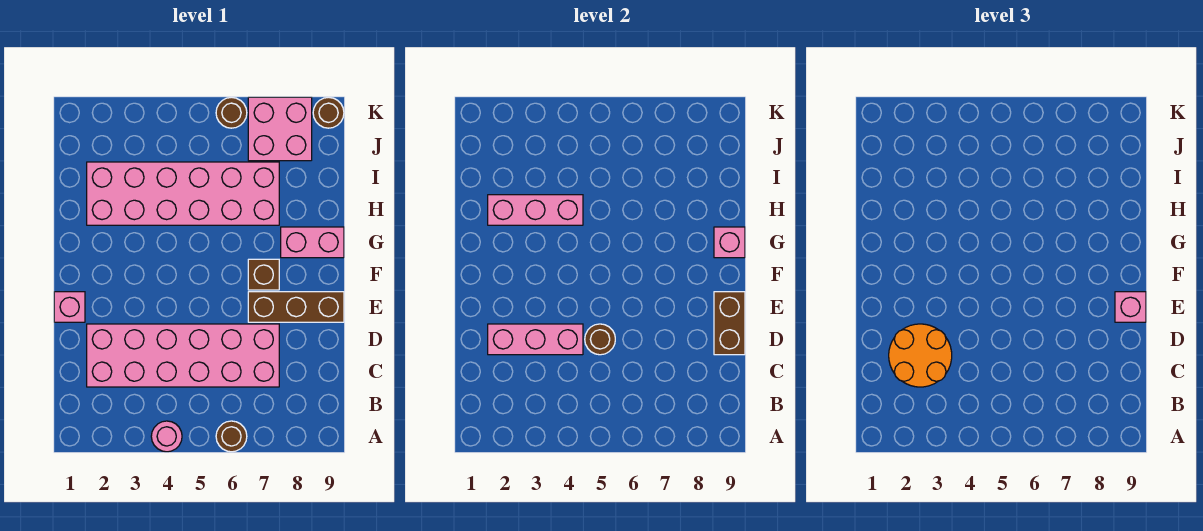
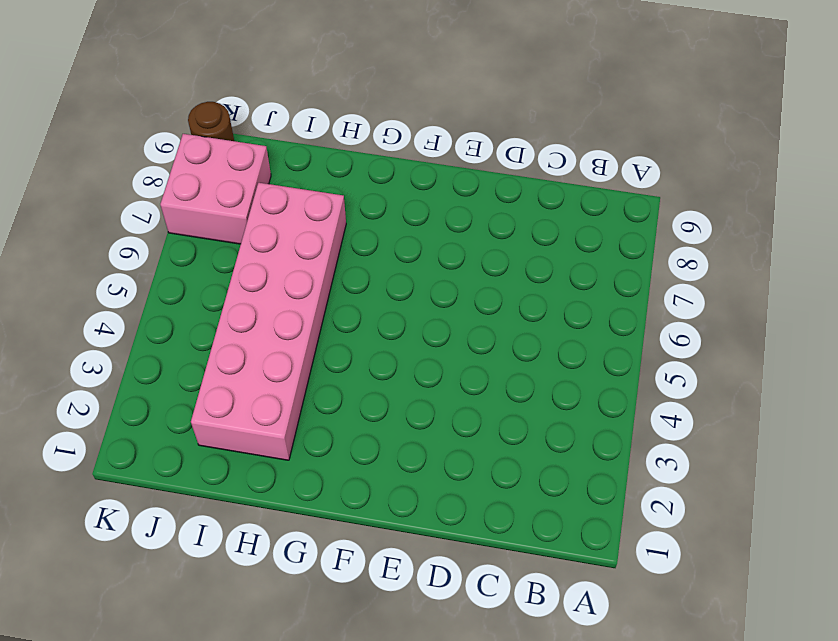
none -> pink 1x1 round brick [151,421,182,452]
none -> brown 1x1 round brick [216,421,247,452]
none -> pink 2x6 brick [87,324,279,387]

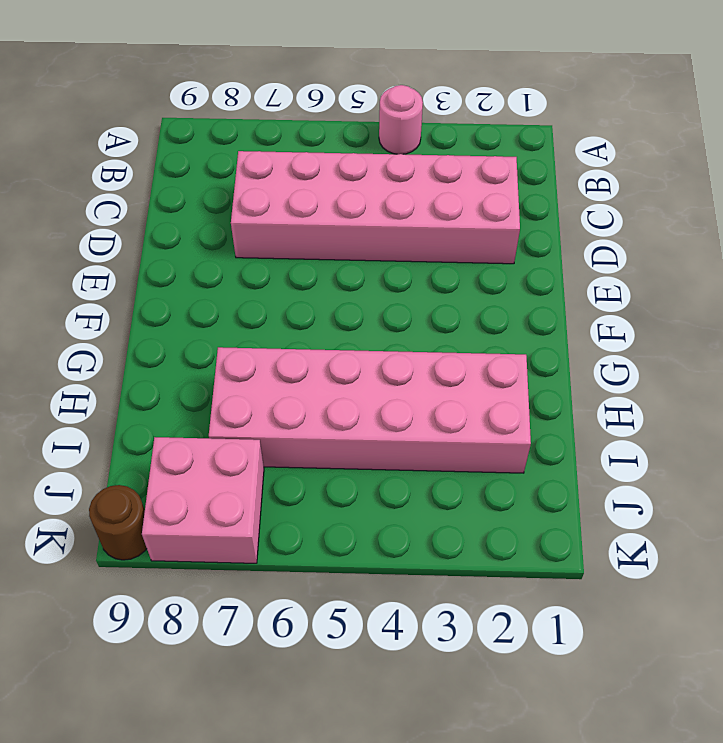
none -> brown 1x1 round brick [216,421,247,452]
none -> pink 1x1 brick [54,292,85,322]
none -> brown 1x3 brick [248,292,344,322]

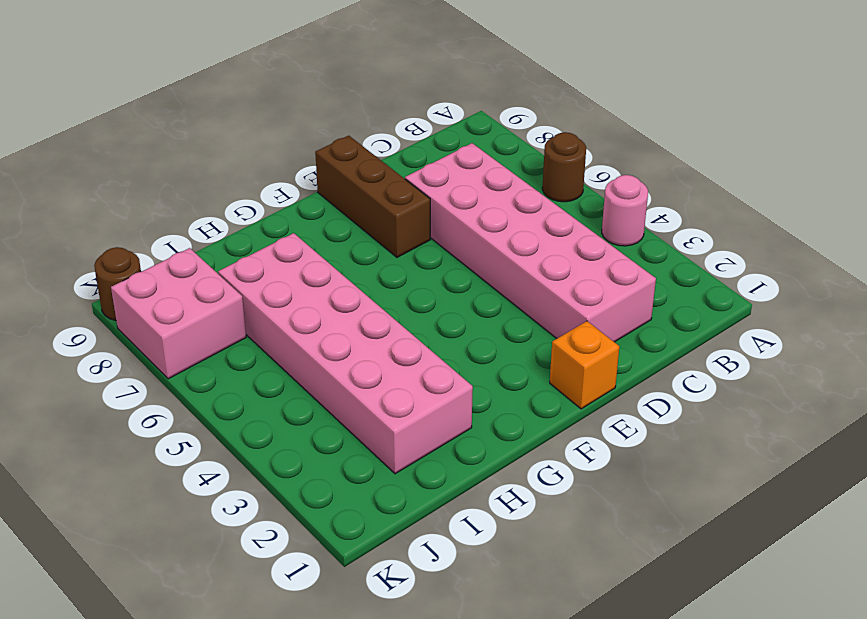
orange 1x1 brick [550,321,619,409] -> pink 1x1 brick [54,292,85,322]
none -> brown 1x1 brick [248,259,279,290]
none -> pink 1x2 brick [281,227,344,258]
none -> brown 1x1 round brick [216,97,247,128]

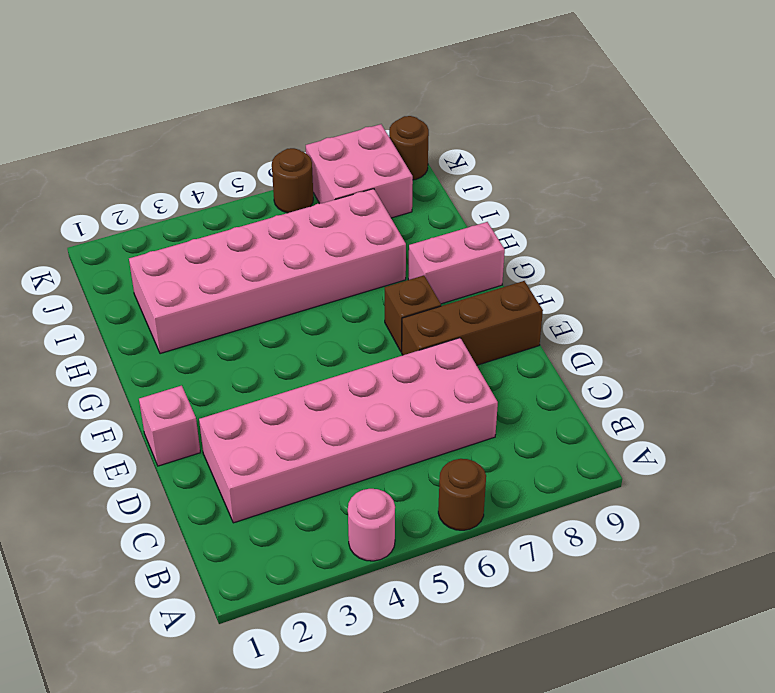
none -> pink 1x3 brick [488,324,583,355]
none -> brown 1x1 round brick [585,324,615,355]
none -> brown 1x2 brick [714,292,745,355]

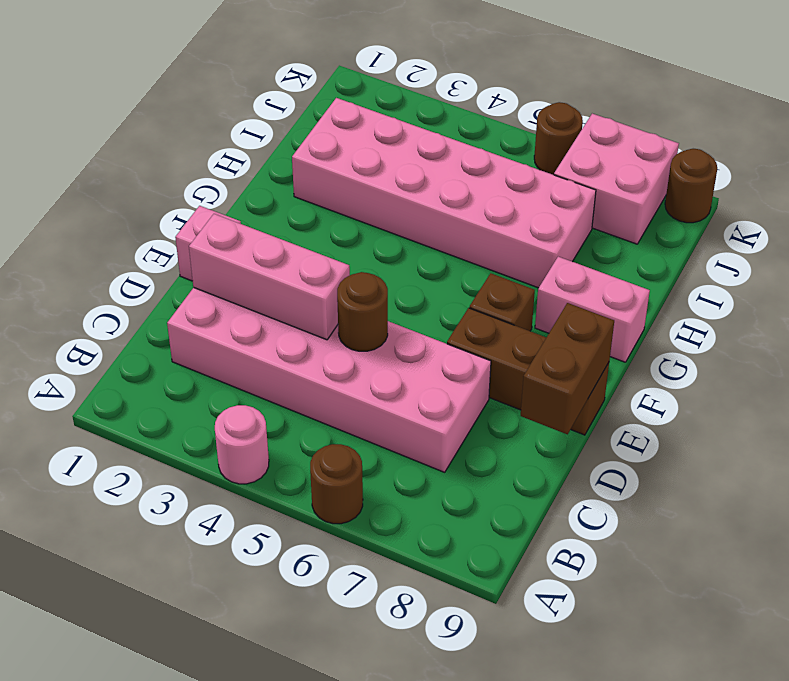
none -> pink 1x1 brick [714,227,745,258]
none -> pink 1x3 brick [488,195,583,225]
none -> orange 2x2 round brick [889,324,952,387]

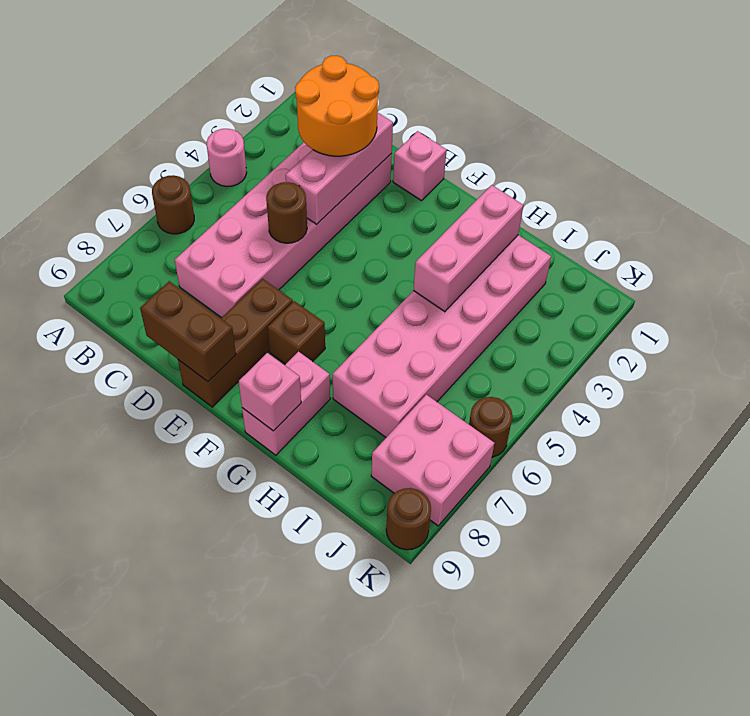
none -> pink 1x1 brick [1115,292,1146,322]

